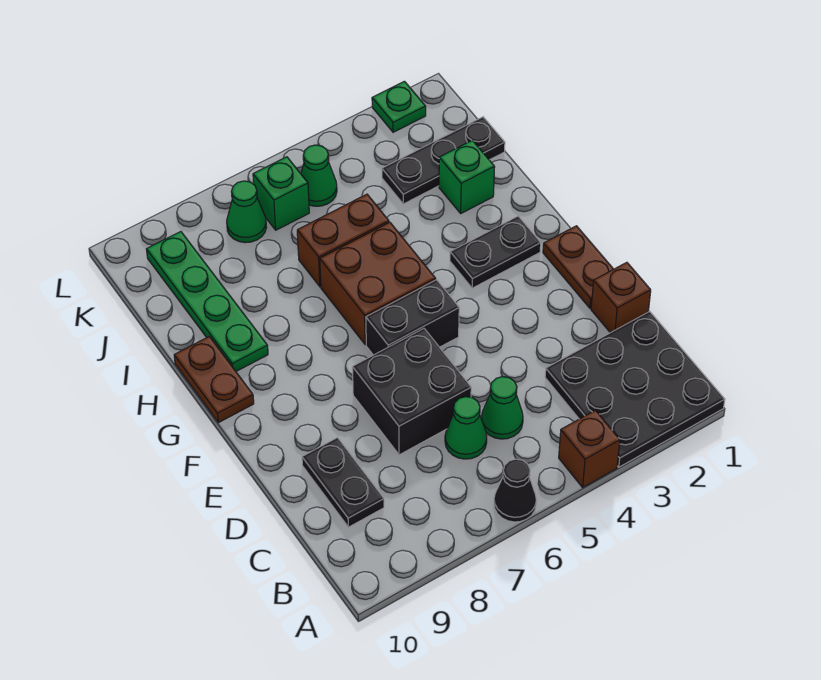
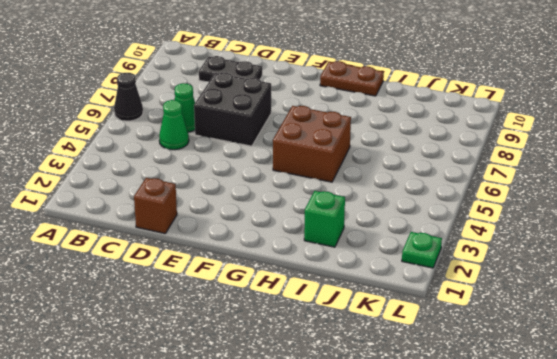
none -> black 3x3 plate [545,312,725,467]
none -> brown 1x1 brick [559,410,620,487]
none -> brown 1x2 plate [543,226,613,308]

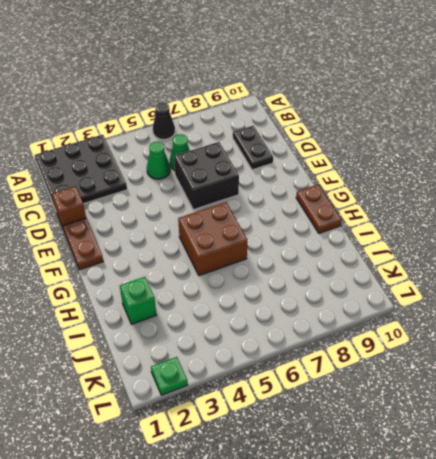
none -> brown 1x1 brick [559,410,620,487]
none -> black 1x2 brick [366,280,459,355]
none -> black 1x2 plate [450,216,541,288]

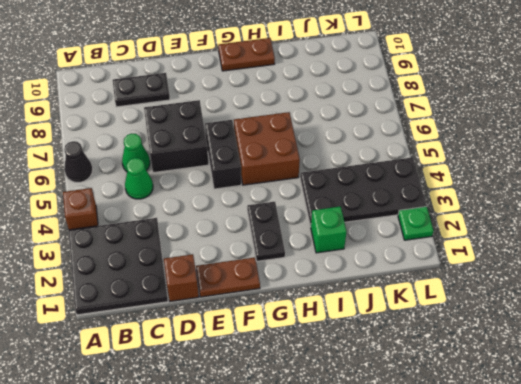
black 2x4 plate [300,157,426,227] -> black 1x3 plate [382,117,505,204]
none -> green 1x4 plate [146,232,268,371]
none -> brown 1x2 brick [297,194,389,287]
none -> green 1x1 cone [301,145,337,206]

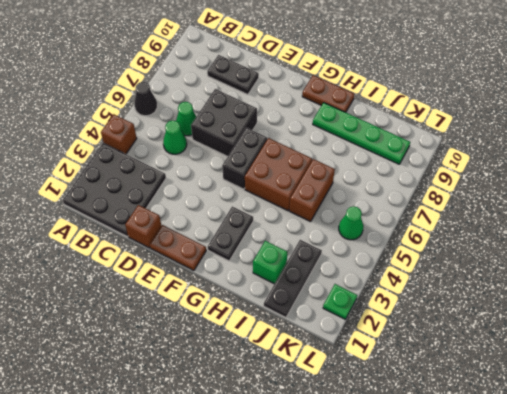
none -> green 1x1 brick [253,157,309,230]
none -> green 1x1 cone [227,181,266,243]

